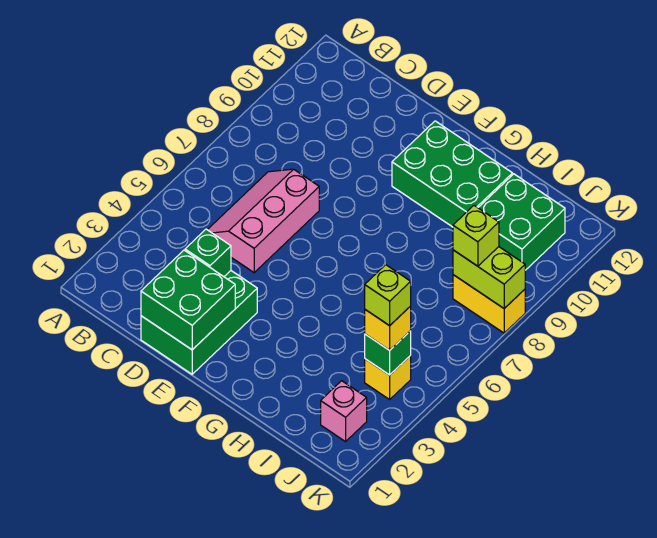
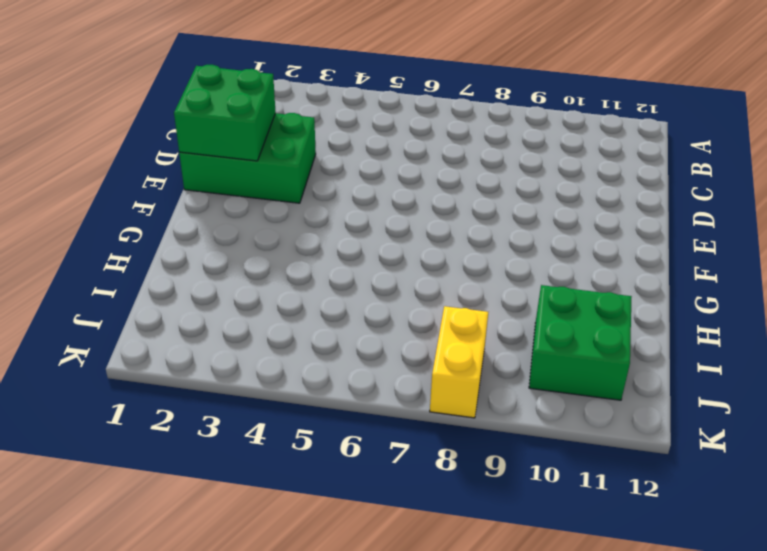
none -> pink 2x3 slope [208,169,319,273]
none -> green 2x3 brick [392,121,513,227]
none -> pink 1x1 brick [321,381,367,442]

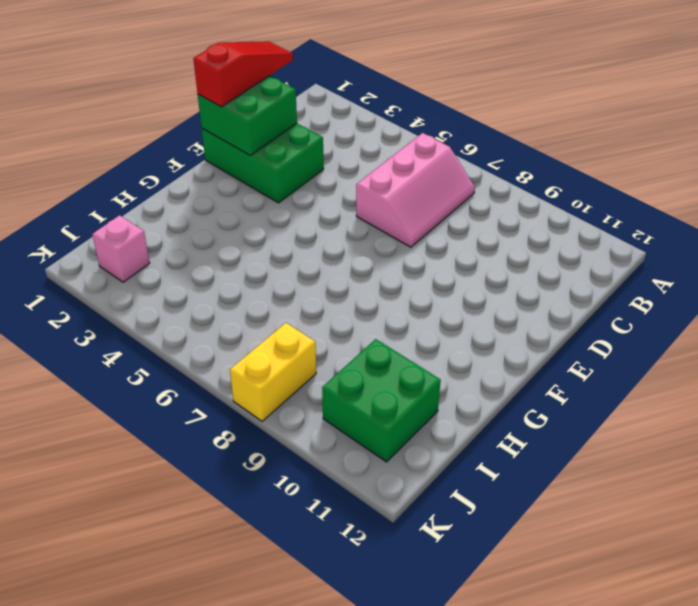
pink 2x3 slope [356,133,475,247] -> pink 2x3 slope turned to [208,169,319,273]
red 1x3 slope [193,41,293,107] -> none
none -> green 2x3 brick [392,121,513,227]
none -> yellow 1x1 brick [365,356,411,399]
none -> green 1x1 brick [185,229,231,277]

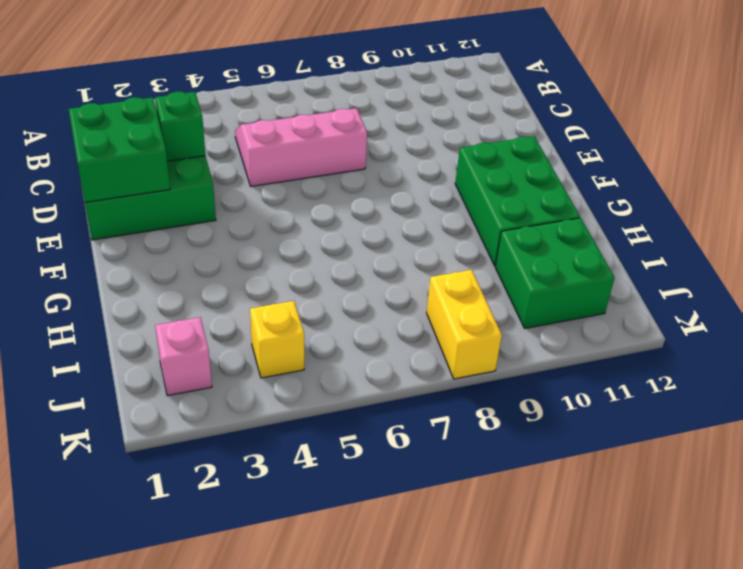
none -> green 1x1 brick [365,331,411,375]
none -> lime 1x2 brick [453,247,525,308]
none -> yellow 1x1 brick [365,306,411,350]

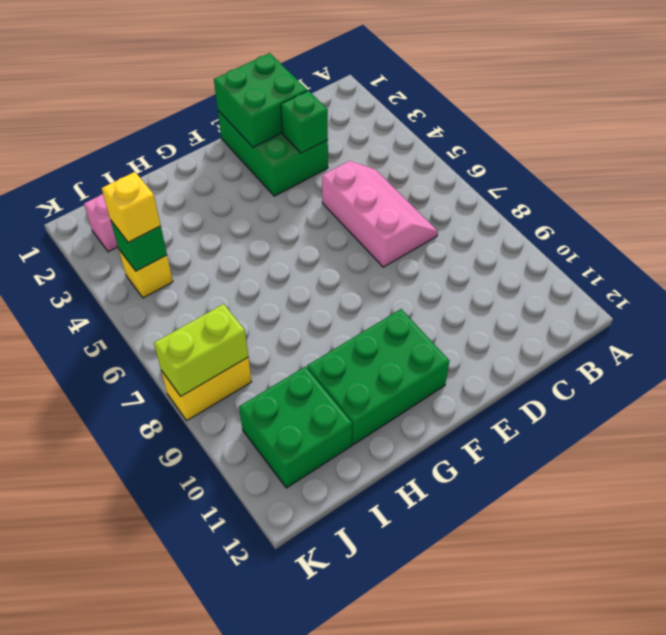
none -> lime 1x1 brick [453,206,499,266]
none -> lime 1x1 brick [365,265,411,326]

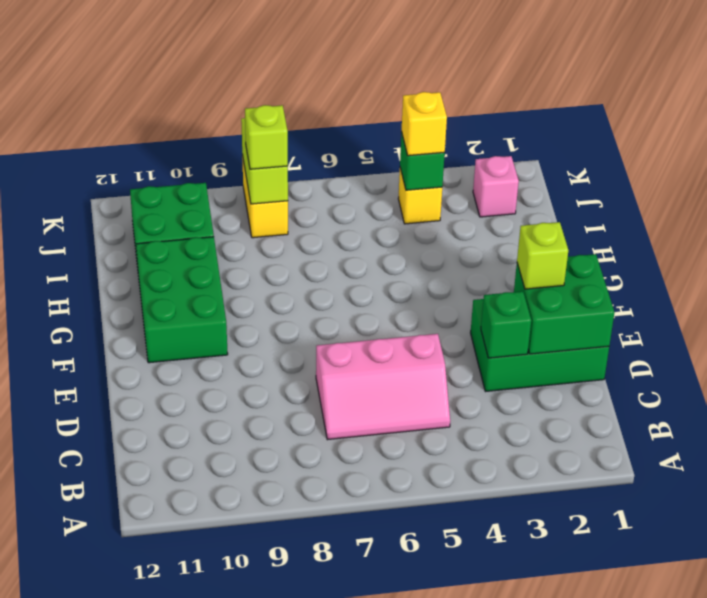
lime 1x1 brick [517,222,568,289] -> lime 1x1 brick moved to [365,265,411,326]

